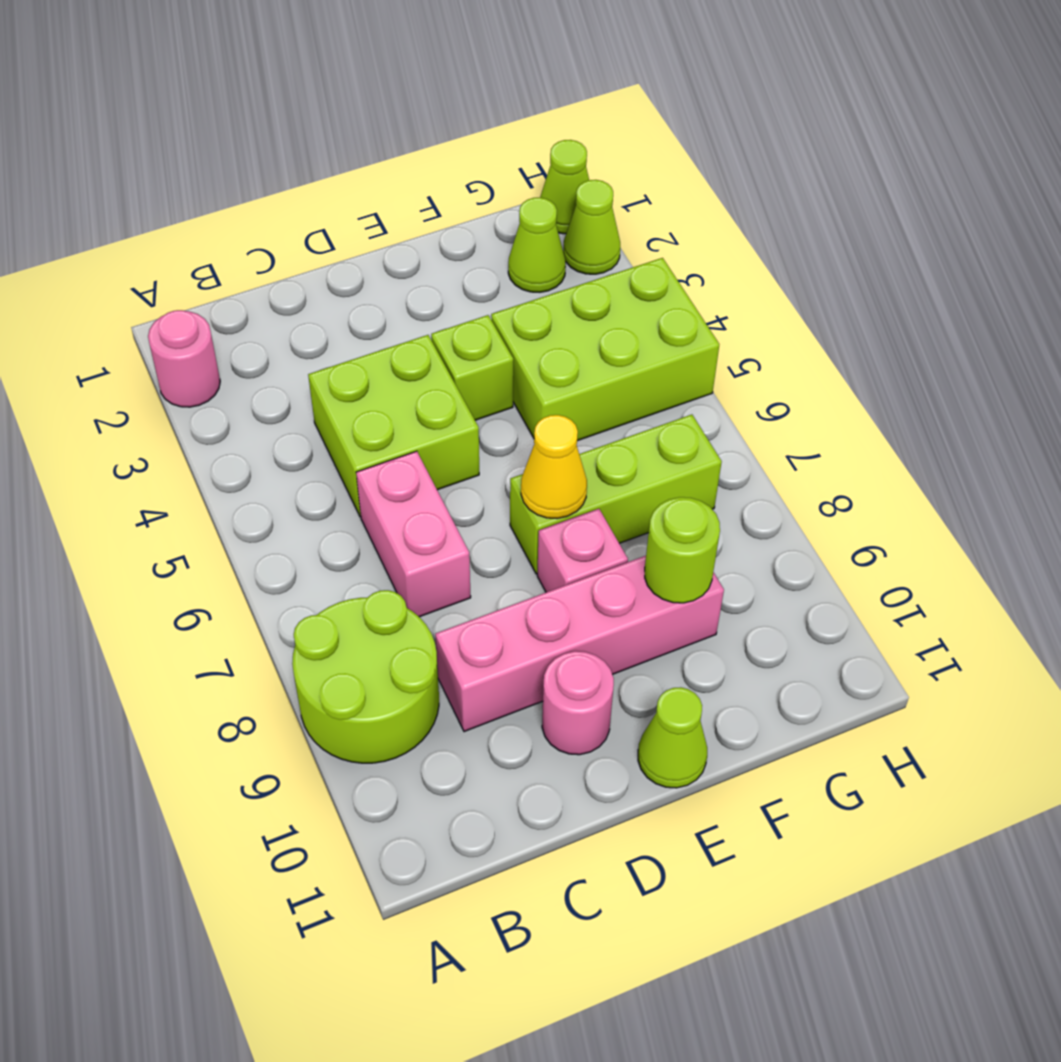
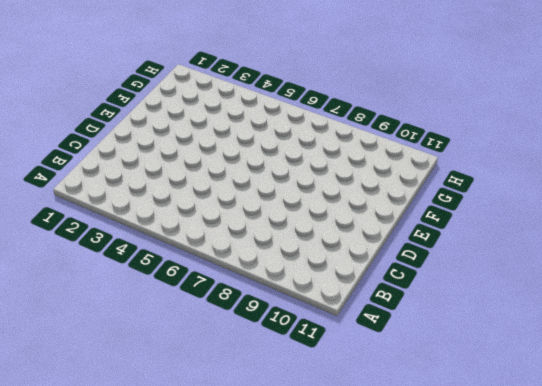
none -> pink 1x1 round brick [148,310,220,407]
none -> lime 2x2 round brick [292,590,439,763]
none -> lime 2x2 brick [308,335,479,517]

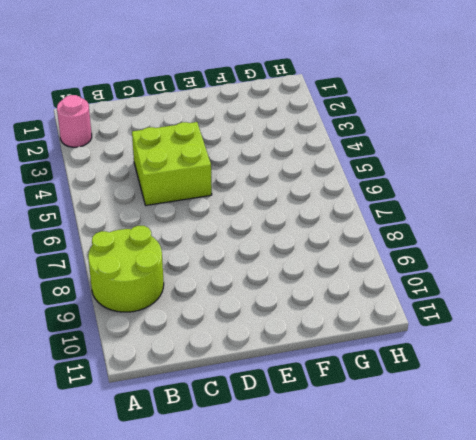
none -> pink 1x2 brick [356,451,471,617]
none -> pink 1x4 brick [435,556,724,732]
none -> pink 1x1 round brick [542,651,614,755]

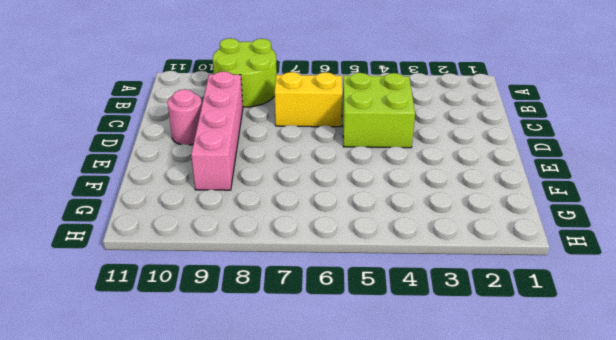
yellow 1x2 brick [275,72,342,127] -> pink 1x2 brick [356,451,471,617]
none -> pink 1x1 round brick [148,310,220,407]
none -> lime 1x1 brick [431,315,513,420]
none -> lime 1x3 brick [510,415,722,574]

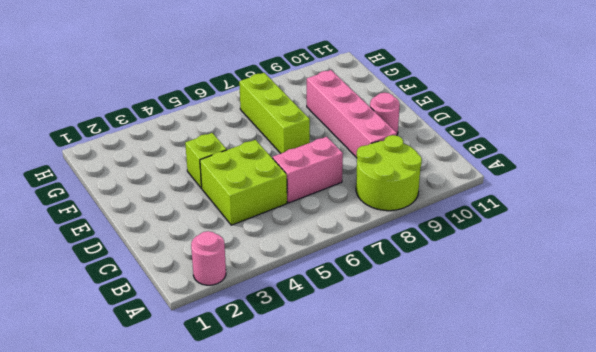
none -> pink 1x1 brick [537,509,628,592]
none -> lime 1x1 cone [638,687,707,788]
none -> lime 2x3 brick [491,258,719,441]

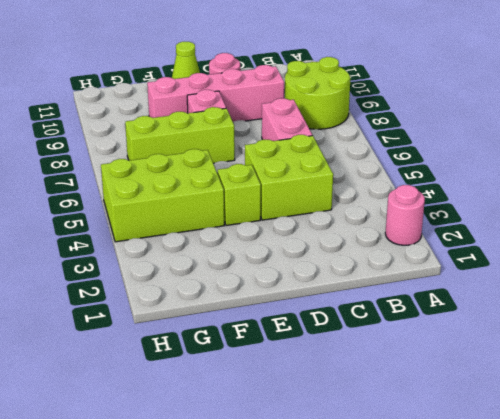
none -> lime 1x1 cone [508,198,566,292]
none -> lime 1x1 cone [540,140,589,234]
none -> lime 1x1 cone [563,180,620,274]

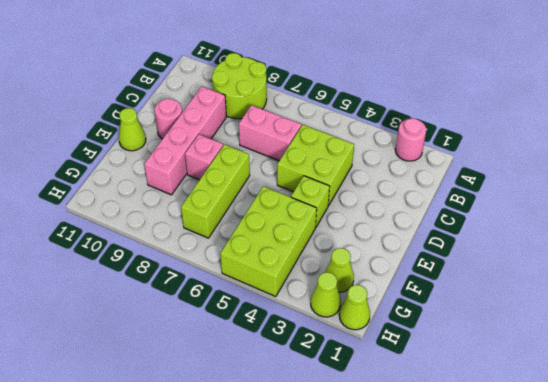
none -> yellow 1x1 cone [521,415,587,519]
none -> lime 1x1 round brick [645,497,720,603]

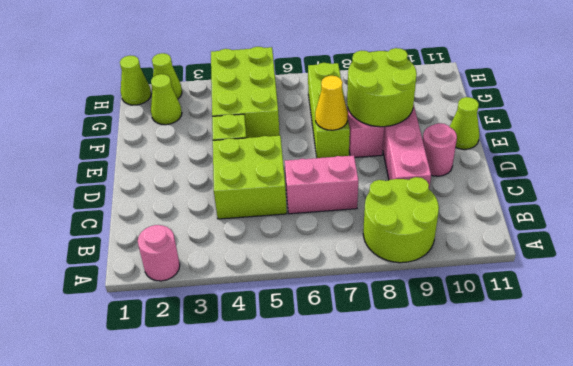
lime 2x2 round brick [347,48,417,127] -> lime 1x1 round brick [645,497,720,603]

